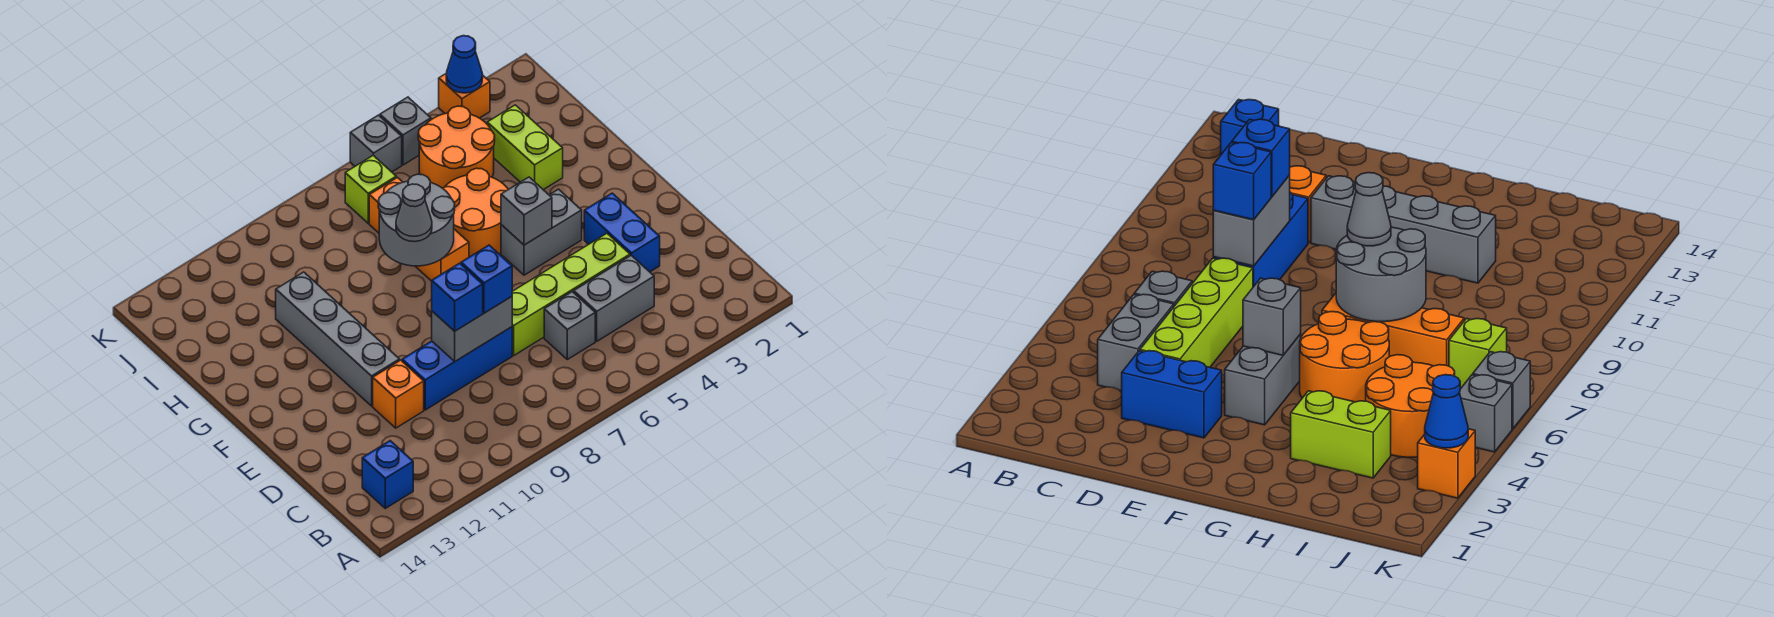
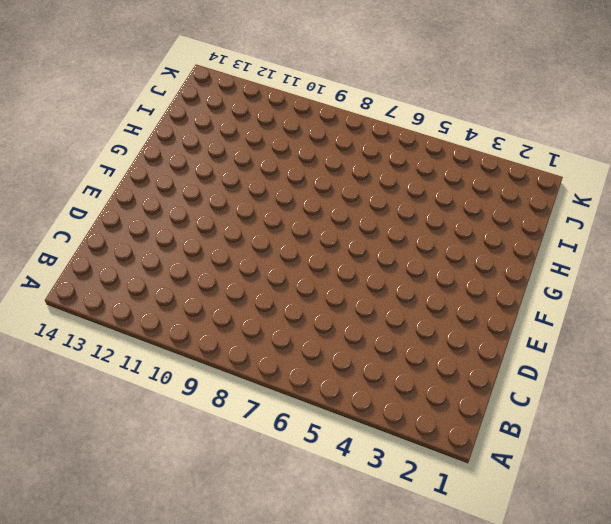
none -> blue 1x1 brick [362,441,413,508]
none -> grey 1x2 brick [574,255,654,341]
none -> grey 1x1 brick [544,292,595,359]

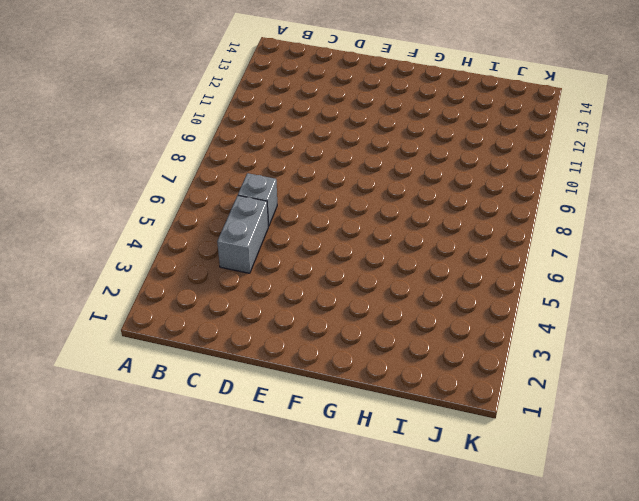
none -> blue 1x1 brick [362,441,413,508]
none -> blue 1x2 brick [584,193,660,272]
none -> lime 1x4 brick [512,233,630,355]

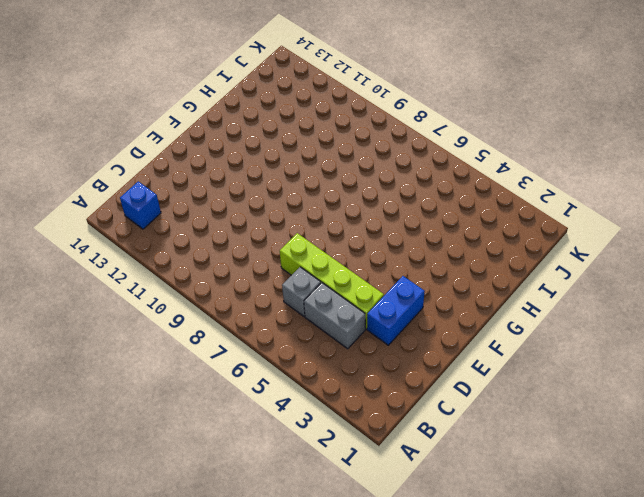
none -> blue 1x3 brick [402,327,512,410]
none -> orange 1x1 brick [373,360,424,428]
none -> grey 1x4 brick [276,272,400,406]

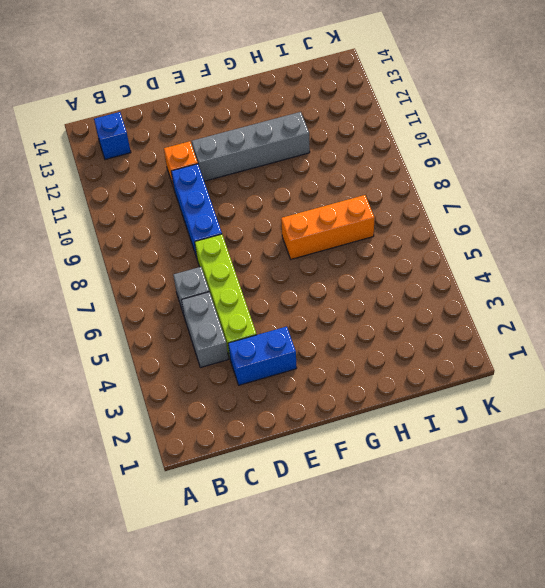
none -> grey 1x2 brick [501,189,582,275]
none -> orange 2x2 round brick [443,168,508,257]
none -> lime 1x2 brick [487,105,563,190]

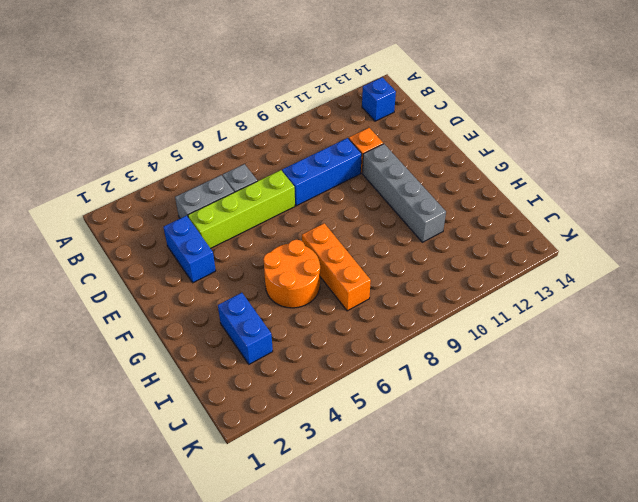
blue 1x2 brick [218,293,273,364] -> lime 1x2 brick [487,105,563,190]
none -> grey 1x2 brick [501,189,582,275]
none -> orange 2x2 round brick [418,106,495,188]
none -> lime 1x1 brick [345,156,396,223]

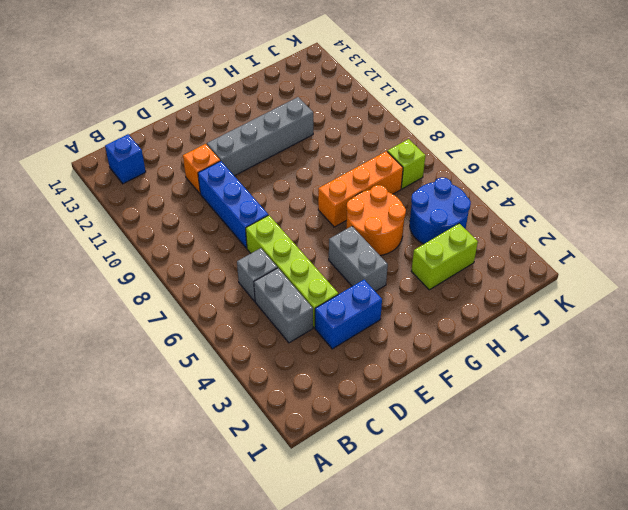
blue 2x2 round brick [410,178,471,244] -> orange 2x2 round brick [418,106,495,188]
none -> orange 1x1 brick [439,74,490,118]
none -> grey 1x1 brick [380,97,431,165]
none -> grey 1x1 brick [350,115,402,172]

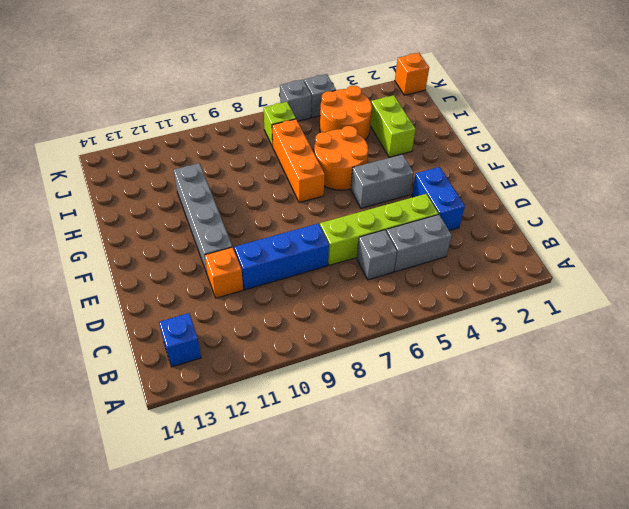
orange 1x1 brick [395,53,429,95] -> orange 1x1 brick moved to [439,74,490,118]
none -> grey 1x2 brick [432,297,512,361]
none -> grey 1x1 brick [501,177,552,245]
none -> grey 2x2 round brick [378,174,455,266]

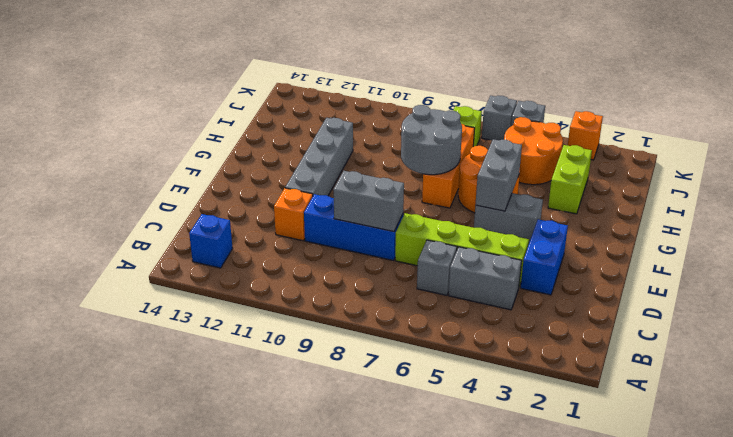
grey 1x2 brick [475,139,522,211] -> grey 1x1 brick [501,177,552,245]
none -> blue 1x1 cone [446,36,483,93]
none -> blue 1x1 brick [461,245,512,313]
none -> blue 1x1 brick [432,263,483,331]

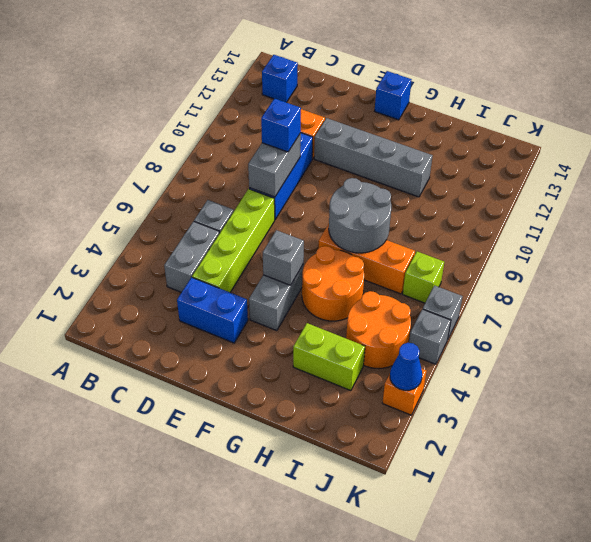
blue 1x1 brick [375,71,412,120] -> blue 1x1 brick moved to [461,245,512,313]
none -> grey 1x1 cone [396,184,432,242]

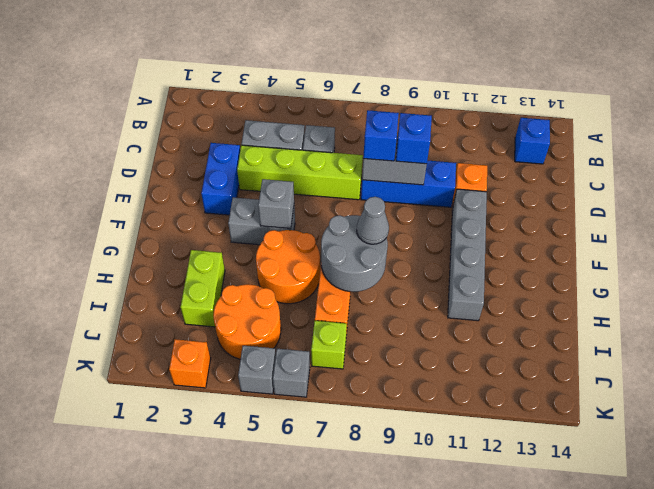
none -> blue 1x1 cone [446,36,483,93]

